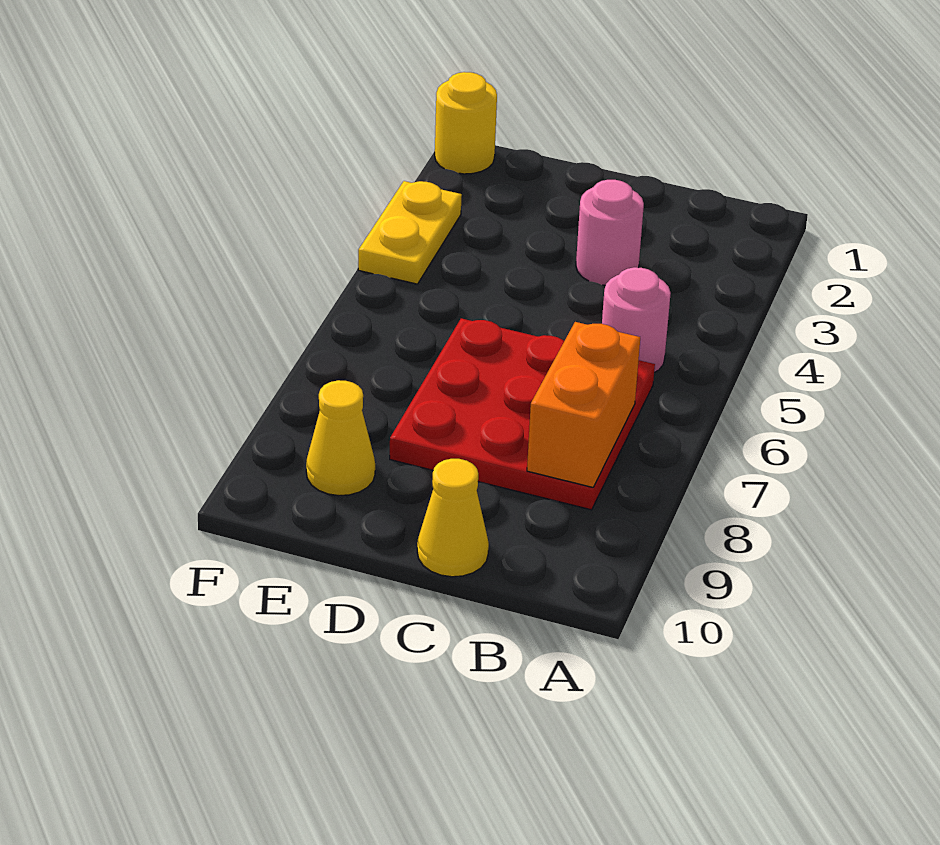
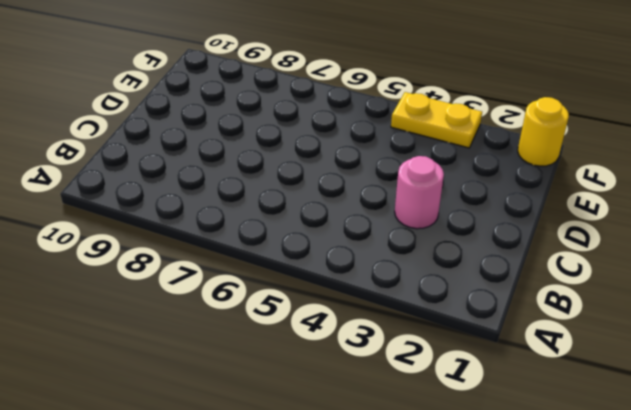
none -> pink 1x1 round brick [602,267,671,373]
none -> red 3x3 plate [390,318,655,510]

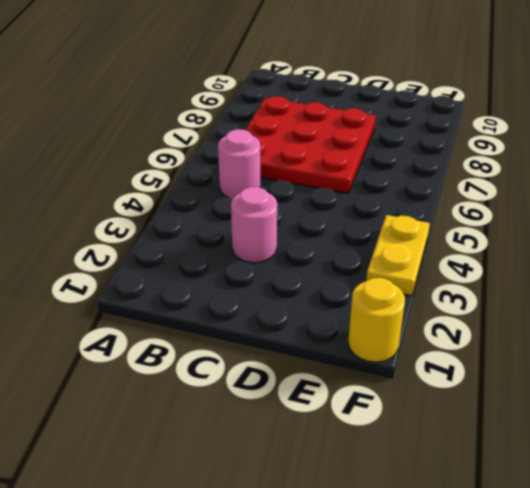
none -> yellow 1x1 cone [417,459,489,577]
none -> yellow 1x1 cone [306,380,375,496]

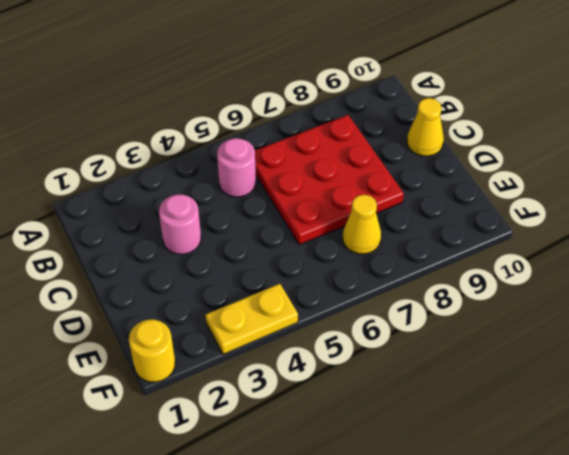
yellow 1x1 cone [343,195,381,254] -> yellow 1x1 cone moved to [306,380,375,496]
none -> orange 1x2 brick [527,322,640,487]

